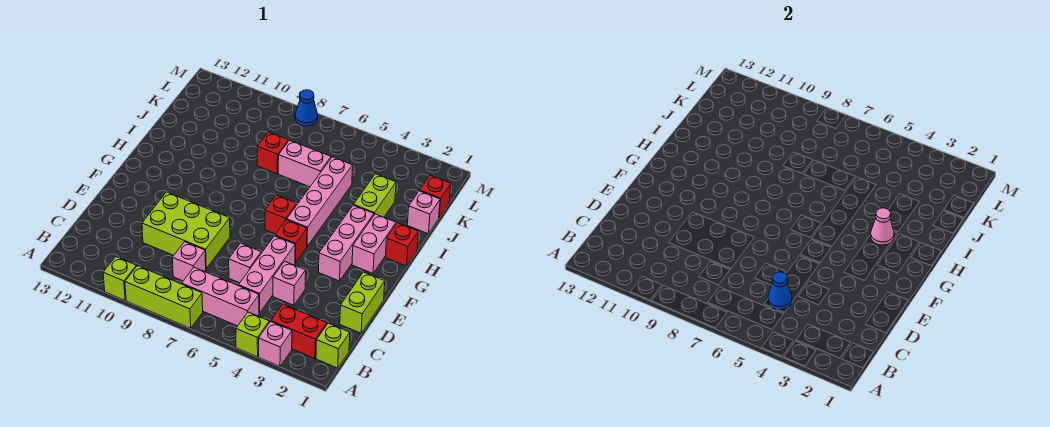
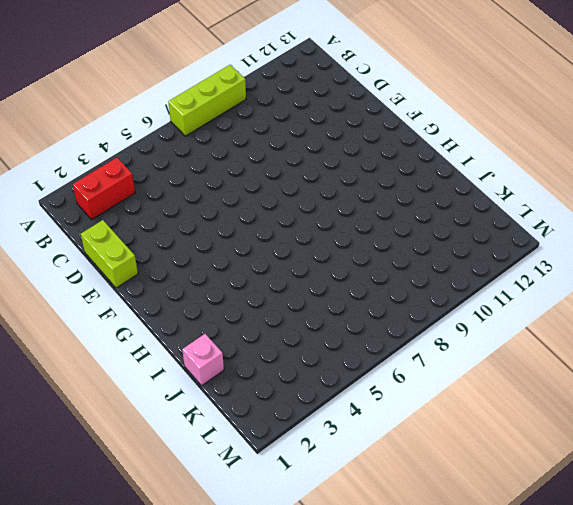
none -> pink 1x1 brick [259,322,292,366]
none -> lime 1x1 brick [236,312,269,357]
none -> lime 1x1 brick [103,257,136,300]

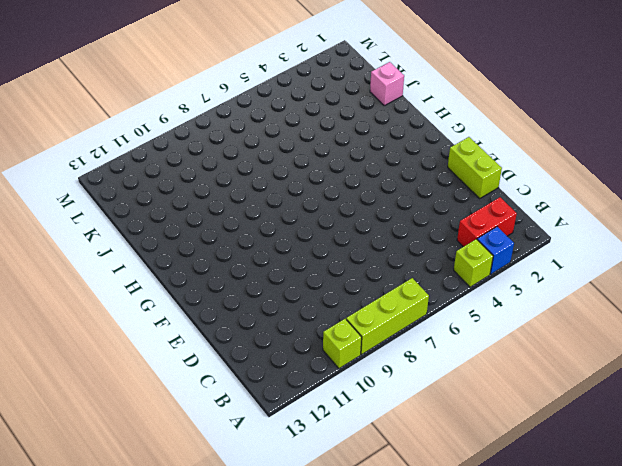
blue 1x1 brick [477,227,514,274] -> pink 1x1 brick [259,322,292,366]
none -> lime 1x1 brick [316,323,350,368]
none -> pink 1x3 brick [182,267,259,326]
none -> pink 1x3 brick [238,236,295,313]

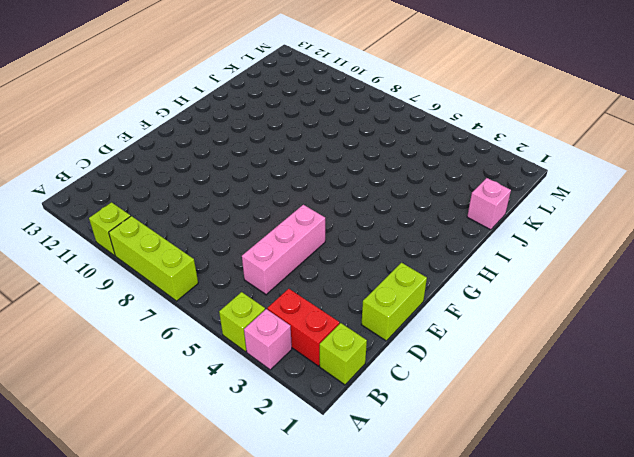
none -> pink 1x3 brick [182,267,259,326]
none -> pink 1x1 brick [172,242,206,281]
none -> pink 1x1 brick [273,261,306,305]

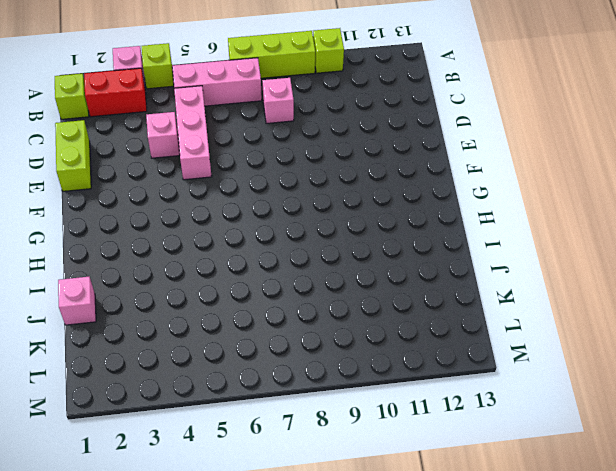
none -> pink 1x1 brick [229,243,261,283]
none -> lime 2x3 brick [142,192,230,269]
none -> pink 1x3 brick [319,205,374,281]

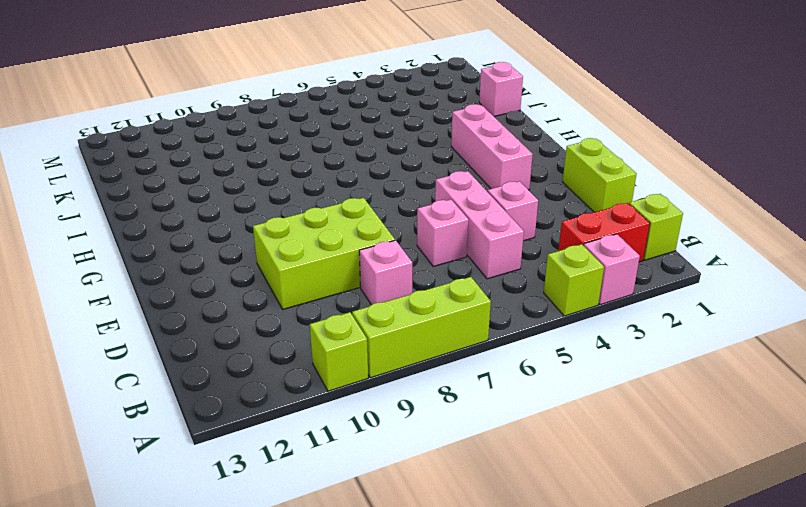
none -> pink 1x3 brick [182,267,259,326]
none -> red 1x1 brick [275,220,307,263]
none -> pink 1x2 brick [352,214,396,273]

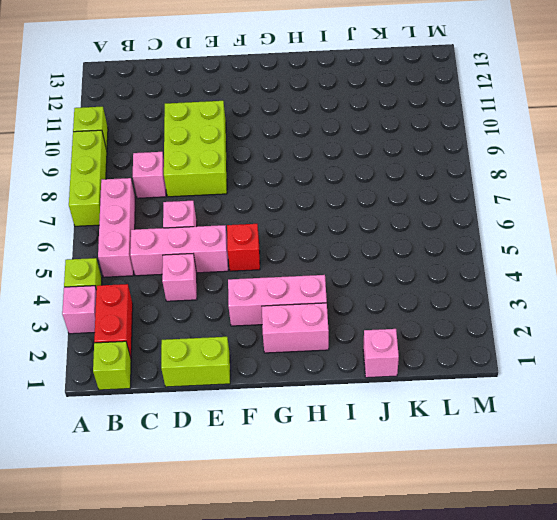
none -> pink 1x4 brick [287,157,353,246]
none -> red 1x1 brick [265,195,297,234]
none -> red 1x1 brick [385,223,418,266]

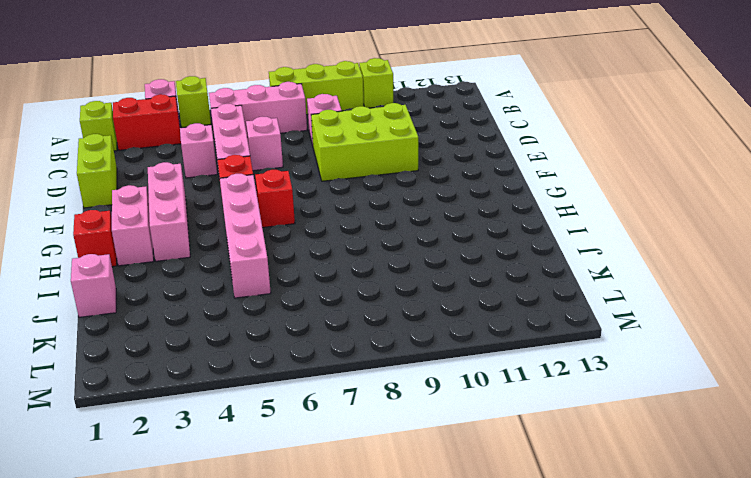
none -> lime 1x2 brick [354,174,396,217]
none -> pink 1x2 brick [278,140,331,187]
none -> red 1x1 brick [257,132,288,174]

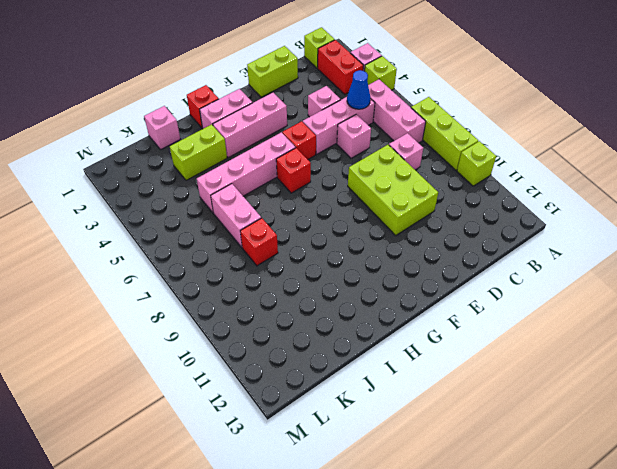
none -> red 1x1 brick [420,175,451,217]
none -> blue 1x1 cone [295,90,318,126]
none -> pink 1x1 cone [871,208,894,245]

